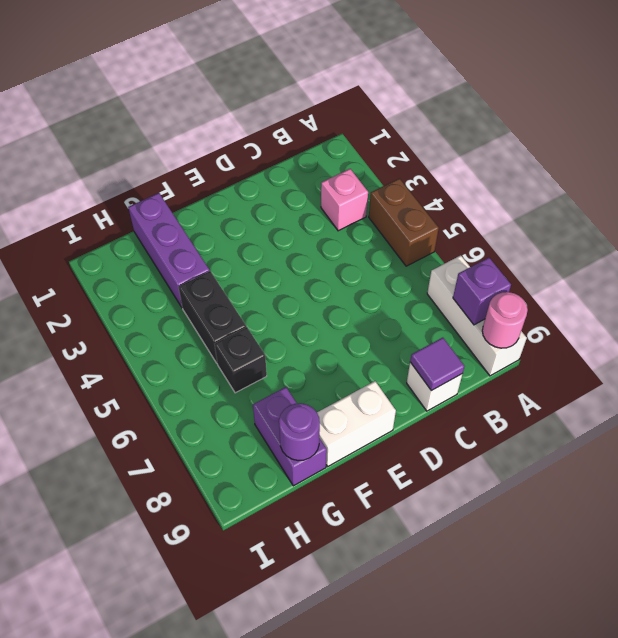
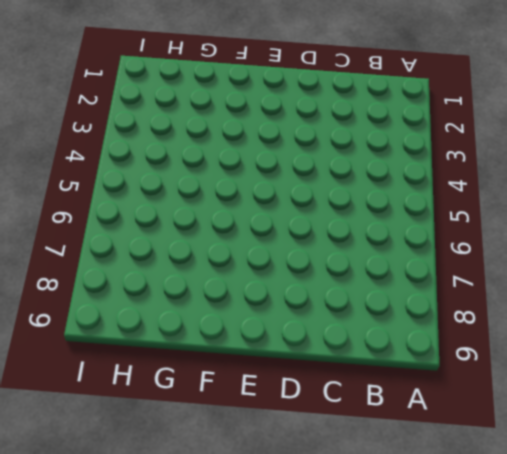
none -> brown 1x2 brick [369,178,439,266]
none -> white 1x3 brick [427,255,527,376]
none -> pink 1x1 brick [321,169,368,231]

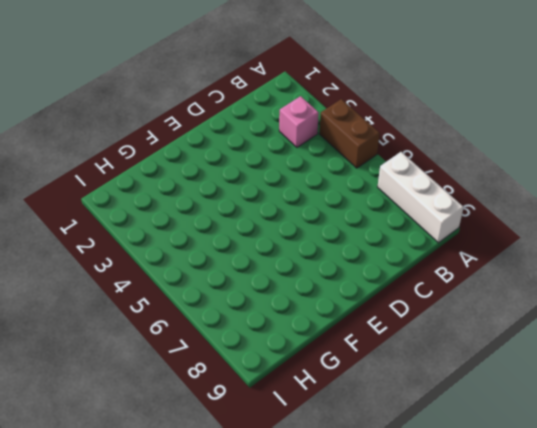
none -> white 1x1 brick [407,362,462,411]
none -> white 1x2 brick [317,381,396,466]
none -> purple 1x3 brick [128,193,210,307]

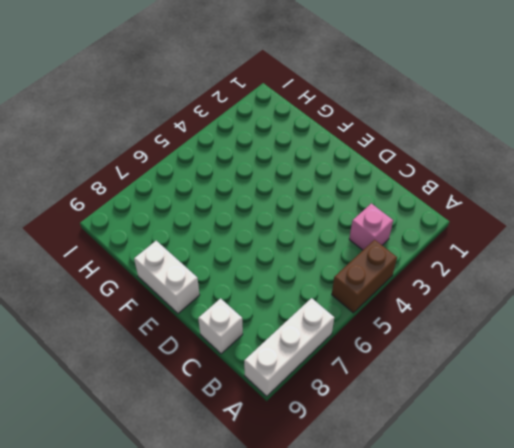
none -> purple 1x3 brick [128,193,210,307]
none -> black 1x2 brick [179,271,246,363]
none -> black 1x1 brick [215,327,267,393]

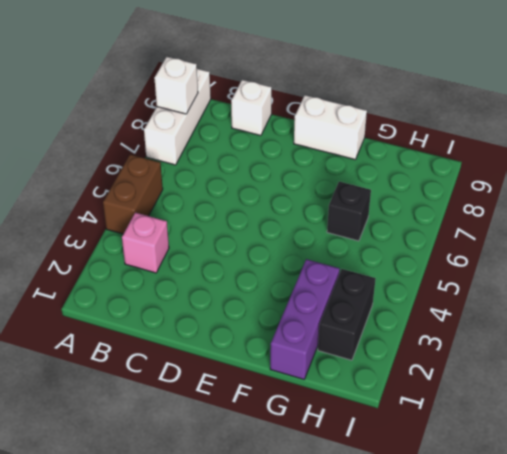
white 1x1 brick [154,57,198,114] -> purple 1x1 brick [453,258,511,325]
black 1x2 brick [318,269,376,360] -> black 1x2 brick moved to [179,271,246,363]
none -> purple 1x2 brick [253,387,327,486]
none -> pink 1x1 round brick [482,292,528,348]
none -> purple 1x1 tile [410,338,465,391]

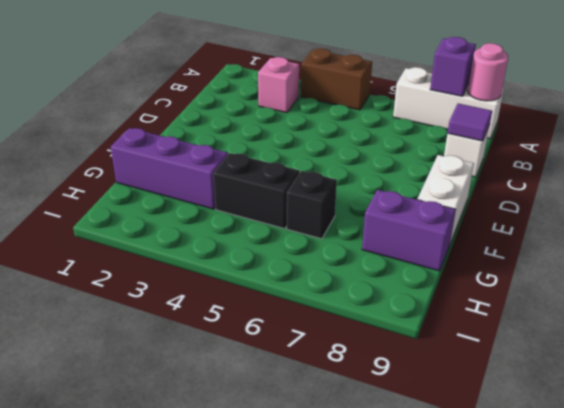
none -> purple 1x1 round brick [279,403,320,461]

